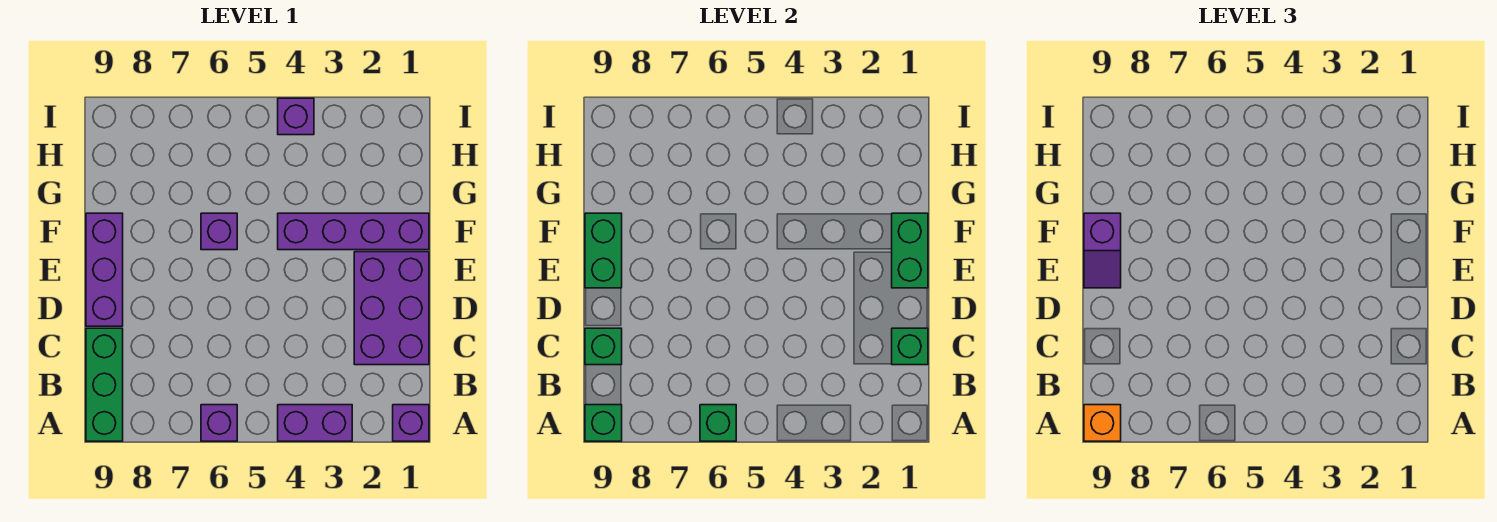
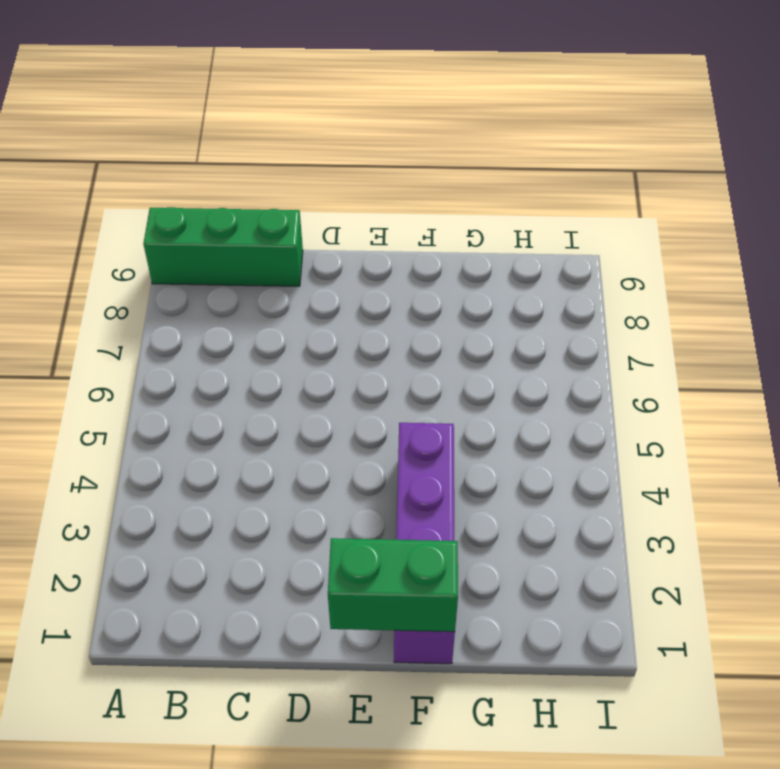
none -> purple 1x1 brick [393,405,429,441]
none -> purple 1x2 brick [278,405,352,441]
none -> purple 1x1 brick [201,405,237,441]

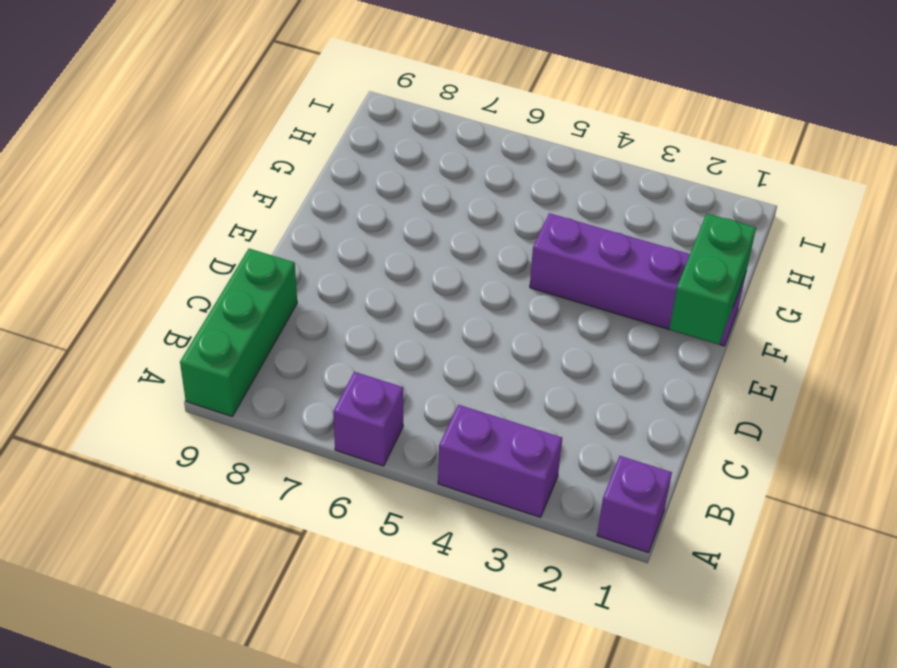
none -> purple 2x3 brick [354,252,429,365]
none -> purple 1x3 brick [86,213,123,326]
none -> purple 1x1 brick [201,213,237,250]

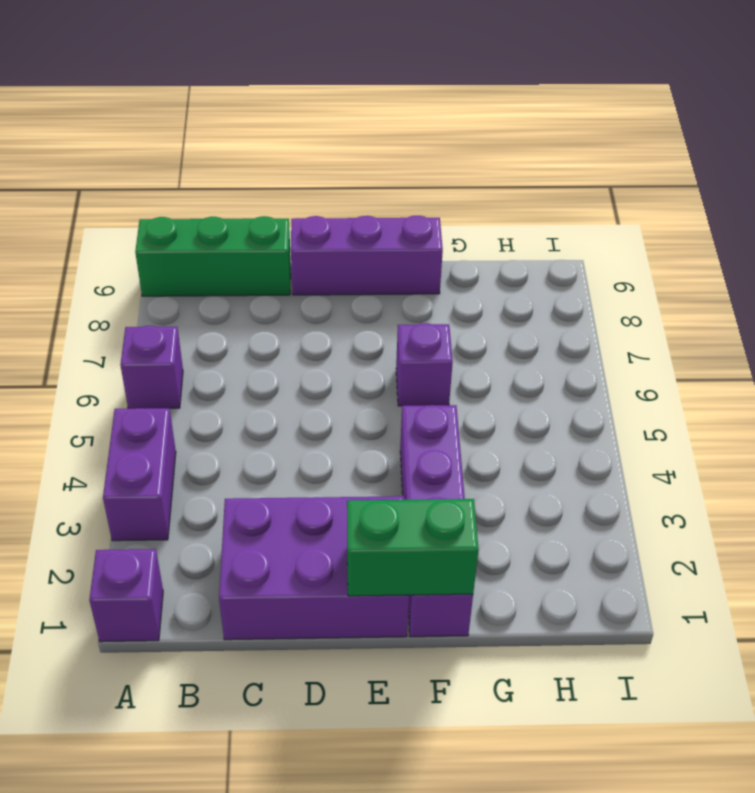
none -> purple 1x1 brick [278,98,314,135]
none -> green 1x1 brick [700,405,736,441]
none -> green 1x1 brick [585,405,622,441]

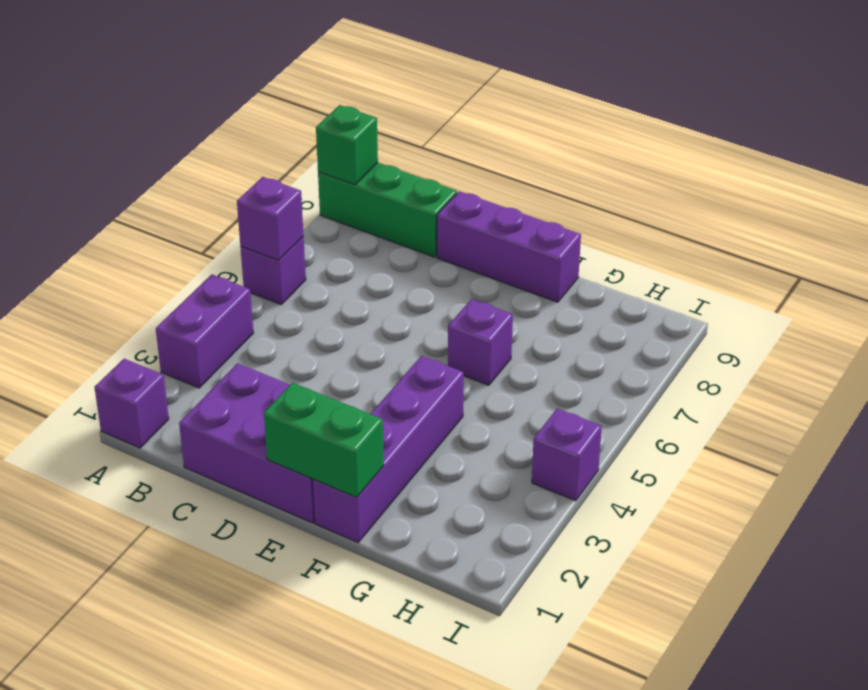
purple 1x1 brick [237,177,304,261] -> green 1x1 brick [700,405,736,441]
none -> green 1x1 brick [892,328,928,365]
none -> green 1x1 brick [585,328,622,365]
none -> green 1x2 brick [585,213,622,288]

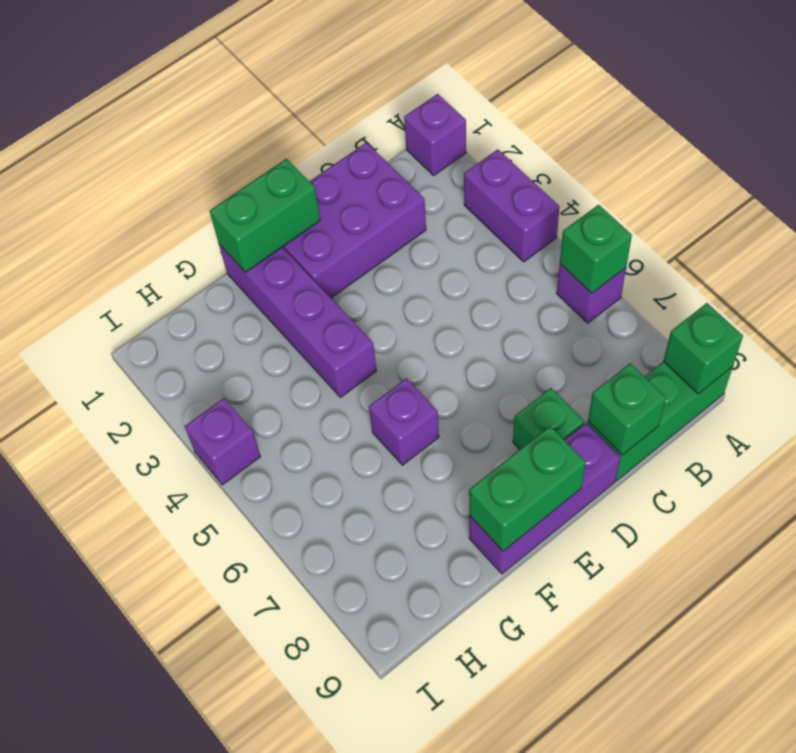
green 1x1 brick [513,388,584,450] -> green 1x1 brick moved to [892,328,928,365]
none -> orange 1x1 brick [1084,405,1121,441]
none -> purple 1x2 slope [1084,213,1121,288]

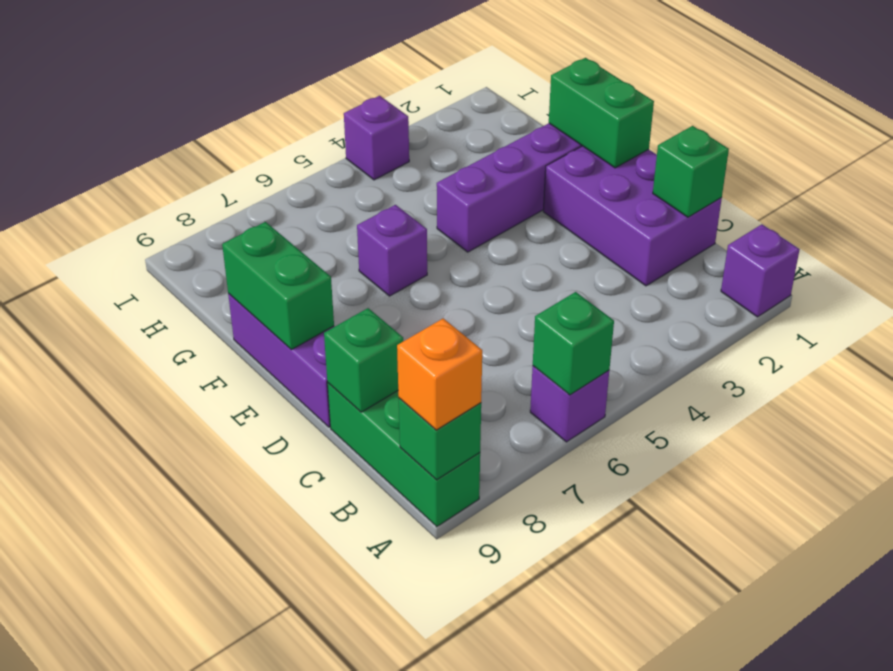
none -> purple 1x2 brick [278,405,352,441]
none -> purple 1x2 slope [1084,213,1121,288]

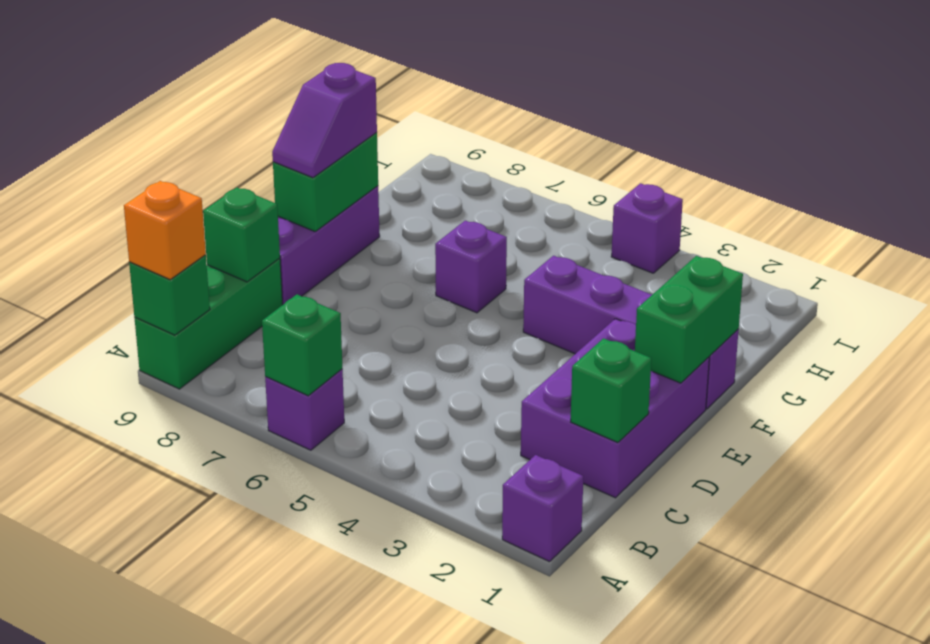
none -> purple 1x2 brick [278,405,352,441]

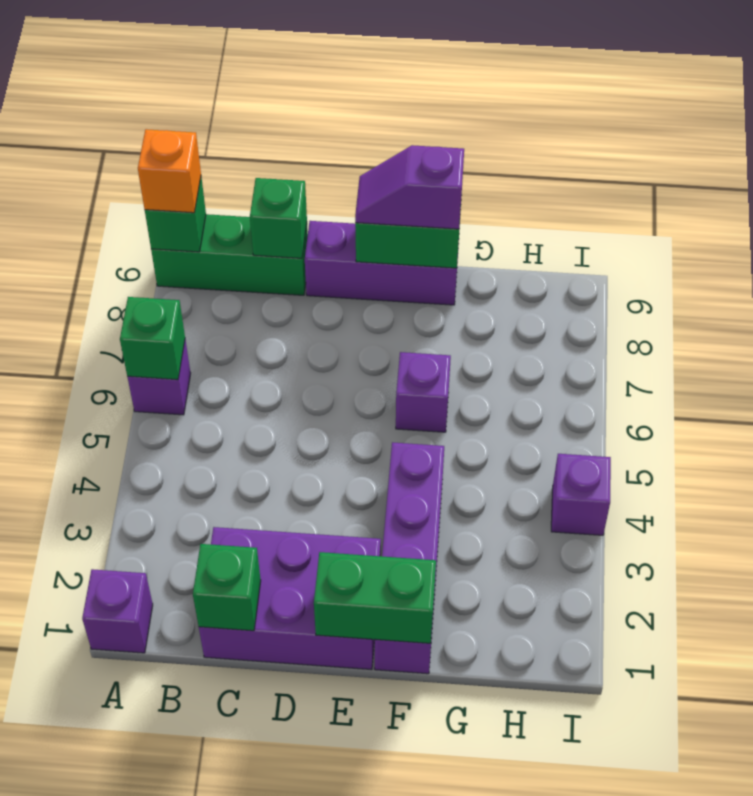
none -> purple 1x2 brick [278,405,352,441]

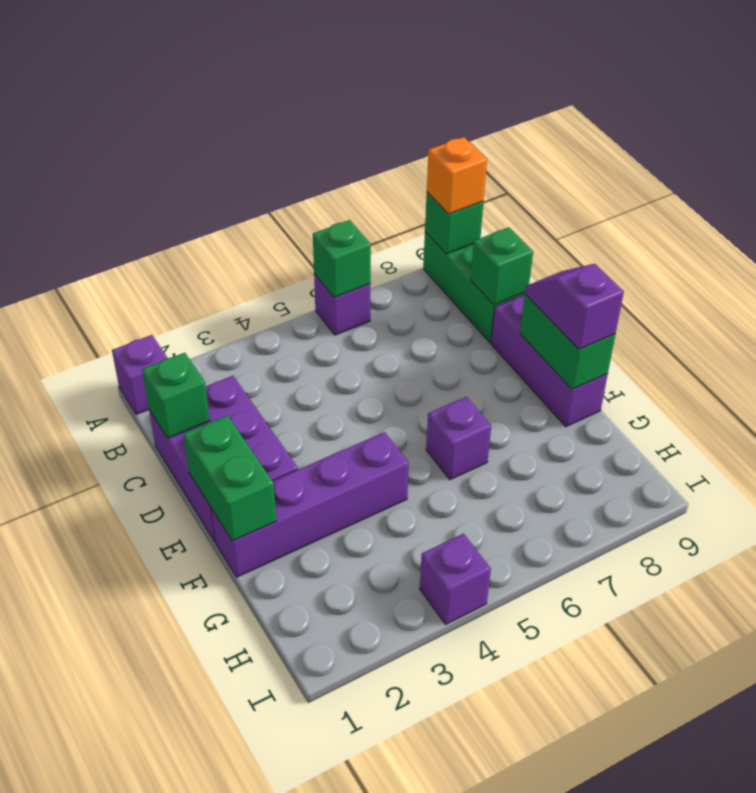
none -> purple 1x2 brick [278,405,352,441]

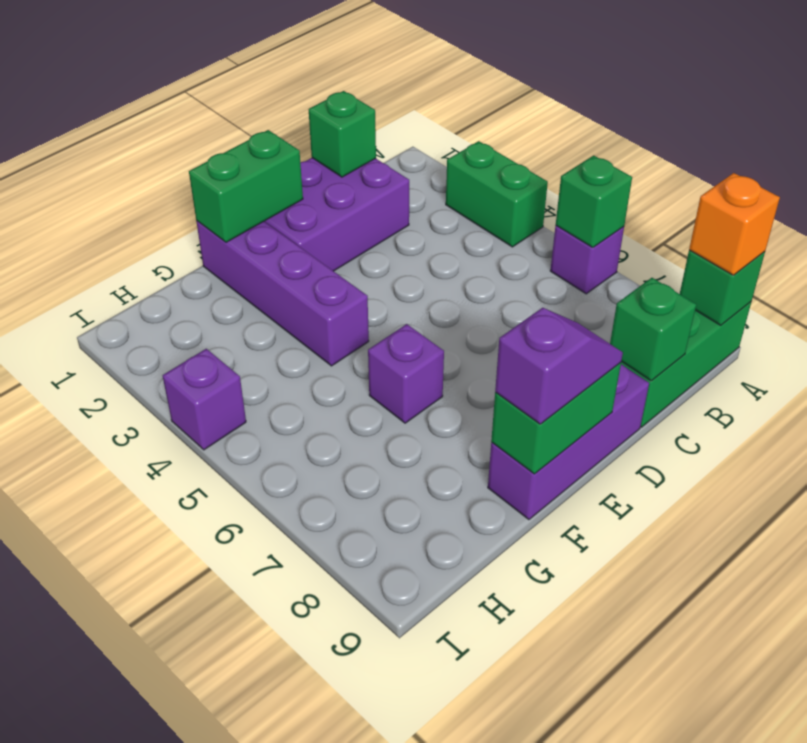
green 1x2 brick [446,141,548,247] -> purple 1x2 brick [278,405,352,441]
none -> purple 1x1 brick [393,405,429,441]

